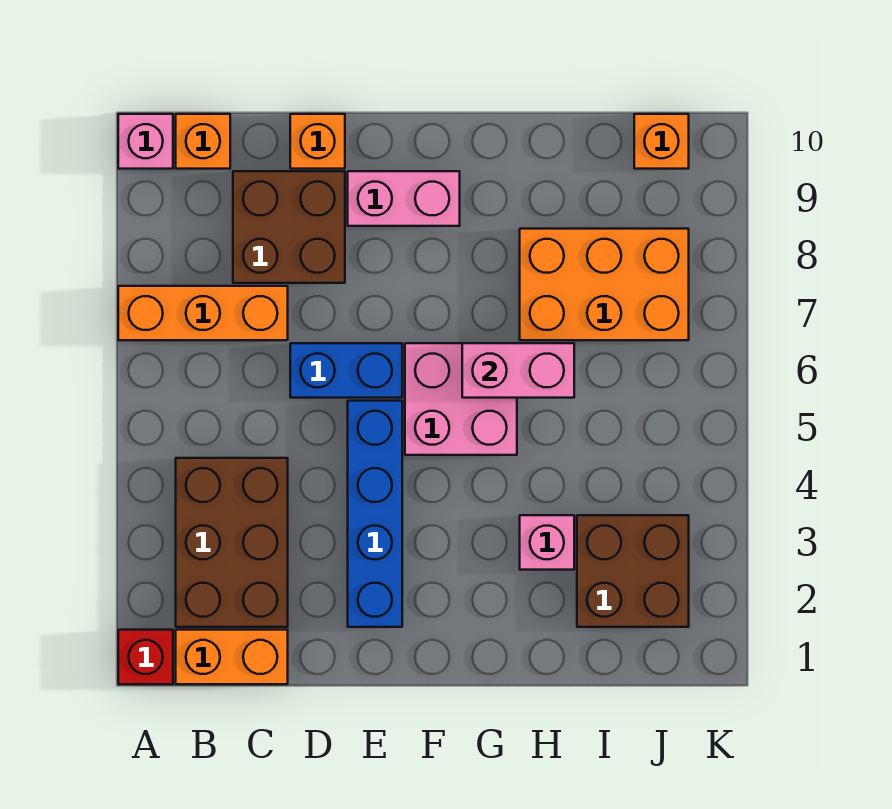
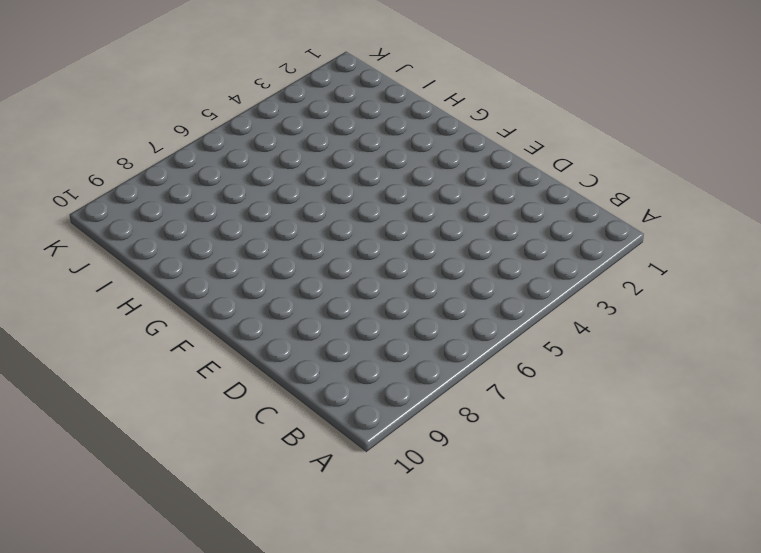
none -> red 1x1 brick [118,630,173,684]
none -> orange 1x3 brick [118,286,288,340]
none -> pink 1x1 brick [118,114,173,169]

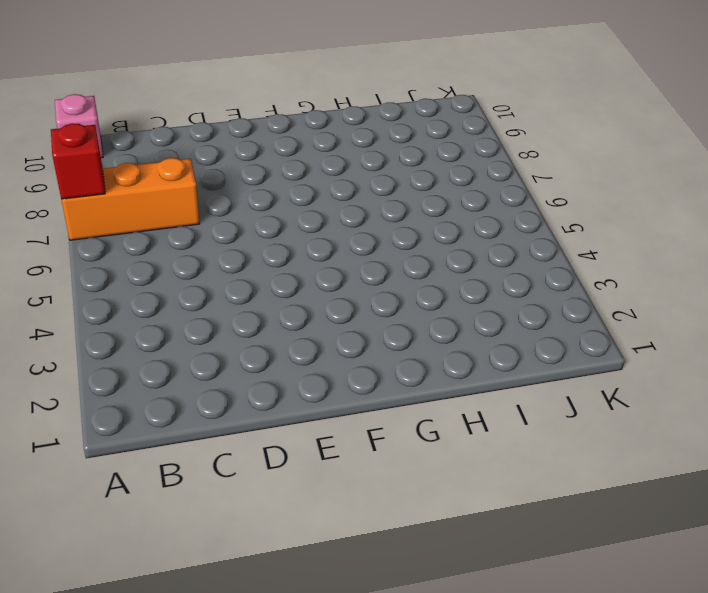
red 1x1 brick [51,124,105,199] -> red 1x1 brick moved to [118,630,173,684]
none -> orange 1x2 brick [176,630,288,684]
none -> brown 2x3 brick [176,458,288,627]
none -> orange 1x1 brick [176,114,230,169]

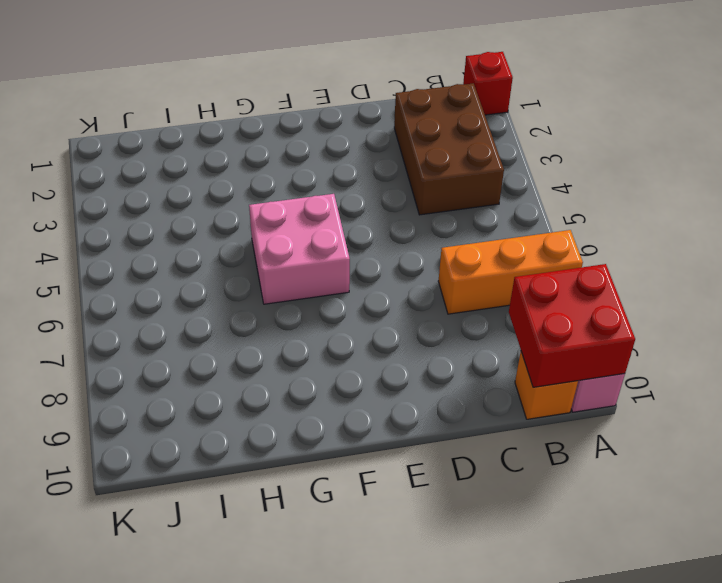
red 2x2 brick [509,264,635,387] -> none
none -> orange 1x2 brick [176,630,288,684]
none -> brown 2x2 brick [233,171,345,283]
none -> blue 1x2 brick [290,343,402,398]

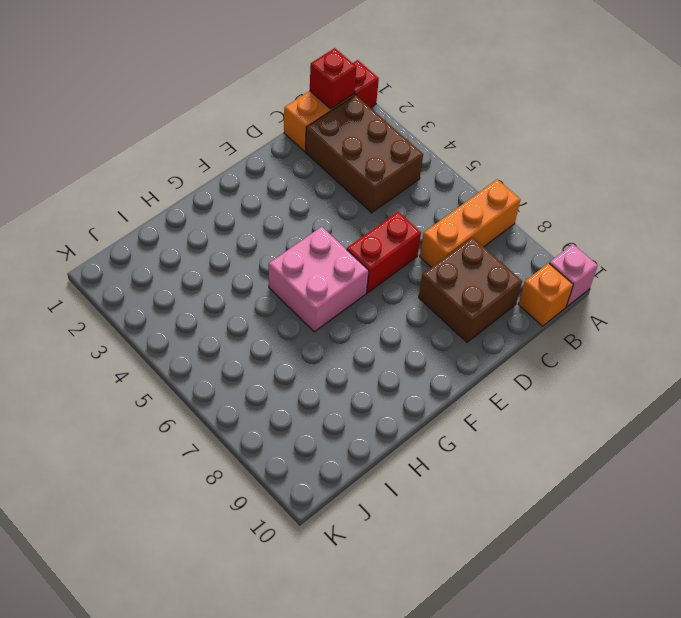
red 1x1 brick [310,48,356,109] -> none
red 1x2 brick [347,212,421,293] -> blue 1x2 brick [290,343,402,398]
none -> orange 1x1 brick [290,114,345,169]
none -> blue 1x4 brick [348,401,402,627]
none -> pink 1x2 brick [348,171,460,226]

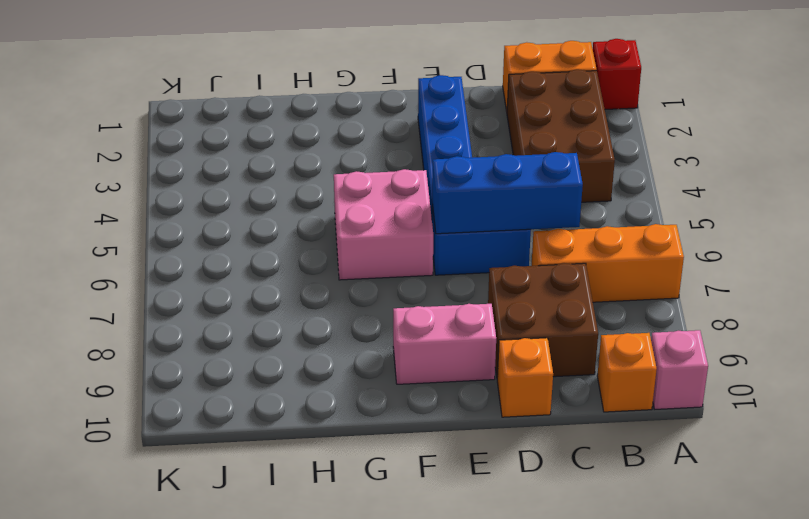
blue 1x3 brick [432,152,583,234] -> none
none -> pink 1x1 brick [520,515,574,570]
none -> orange 2x3 brick [520,229,689,340]
none -> brown 2x2 brick [577,515,689,627]

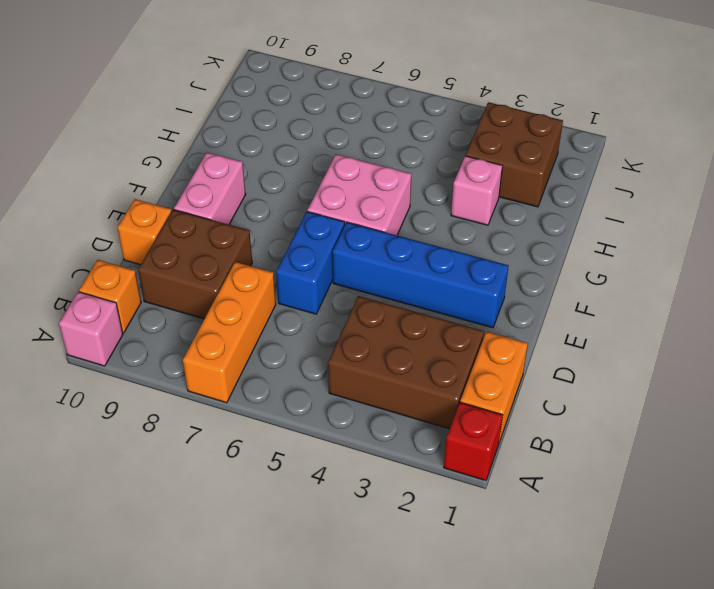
none -> orange 2x3 brick [520,229,689,340]
none -> orange 1x1 brick [634,114,689,169]
none -> pink 1x2 brick [462,343,574,398]

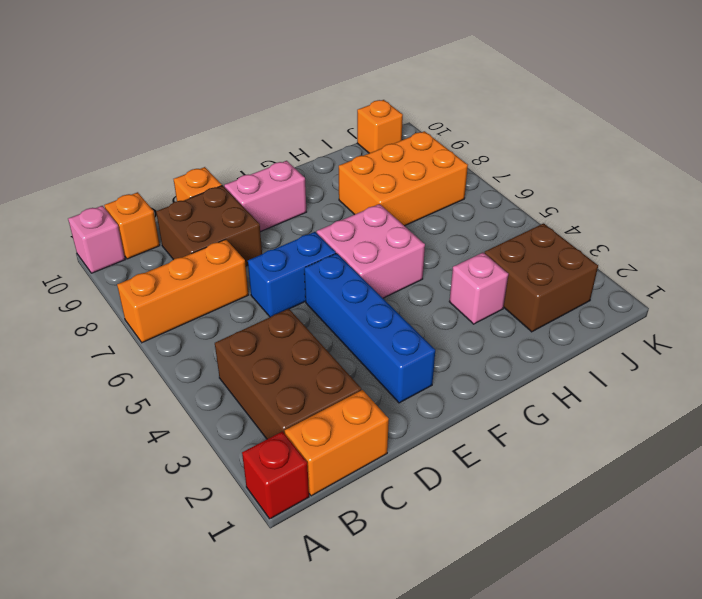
none -> pink 1x2 brick [462,343,574,398]

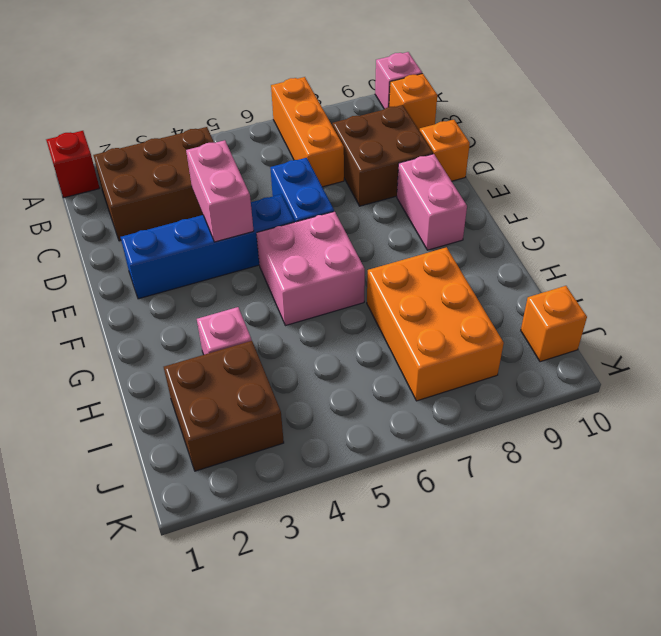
pink 1x2 brick [186,140,254,242] -> pink 1x2 brick moved to [462,343,574,398]
none -> orange 1x2 brick [176,630,288,684]

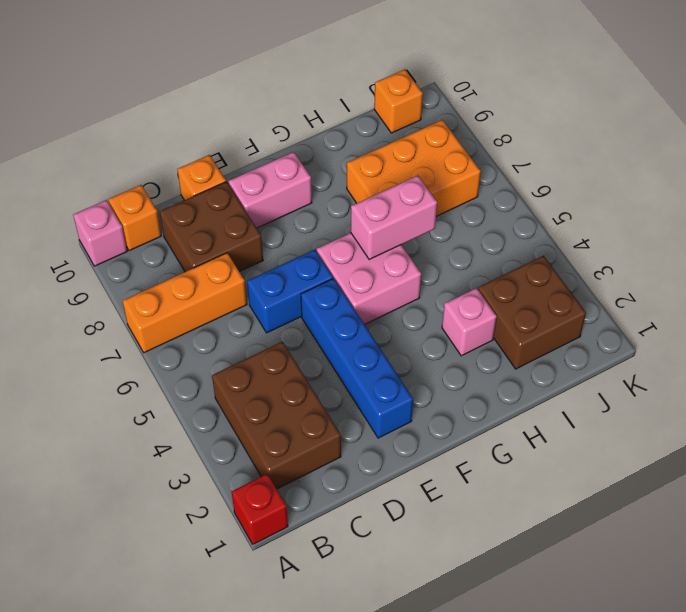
none -> orange 1x2 brick [176,630,288,684]

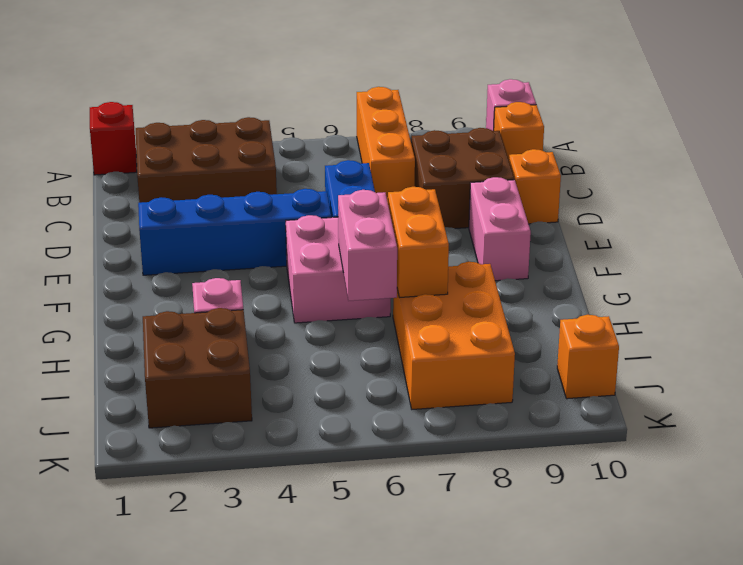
orange 1x2 brick [388,187,449,297] -> orange 1x2 brick moved to [176,630,288,684]

